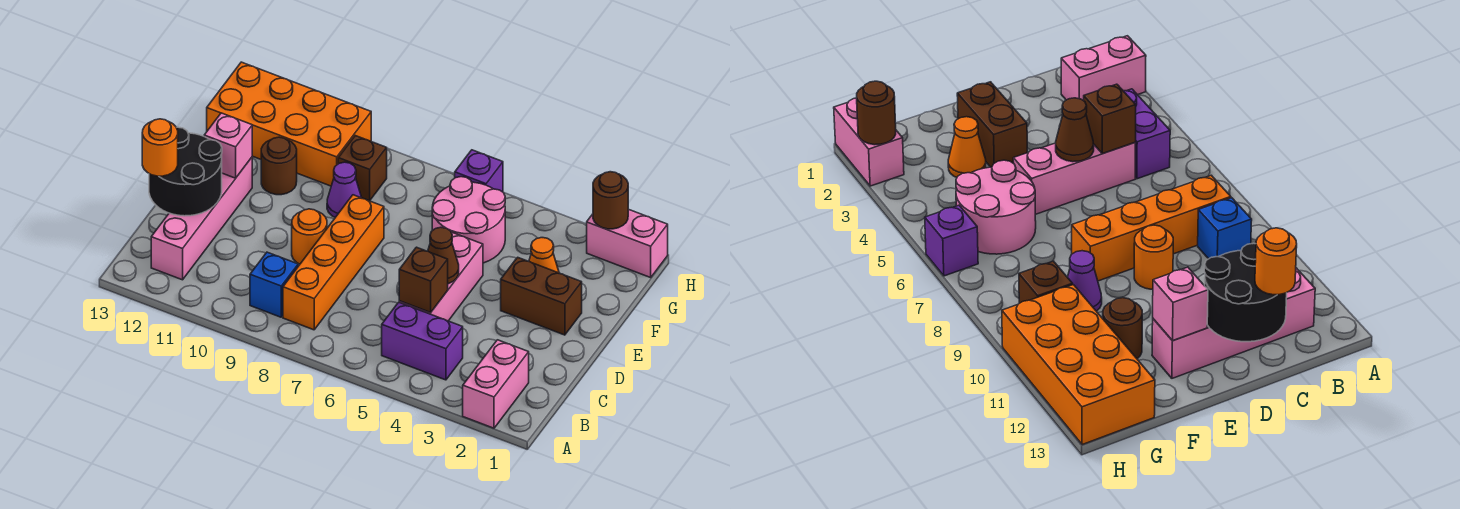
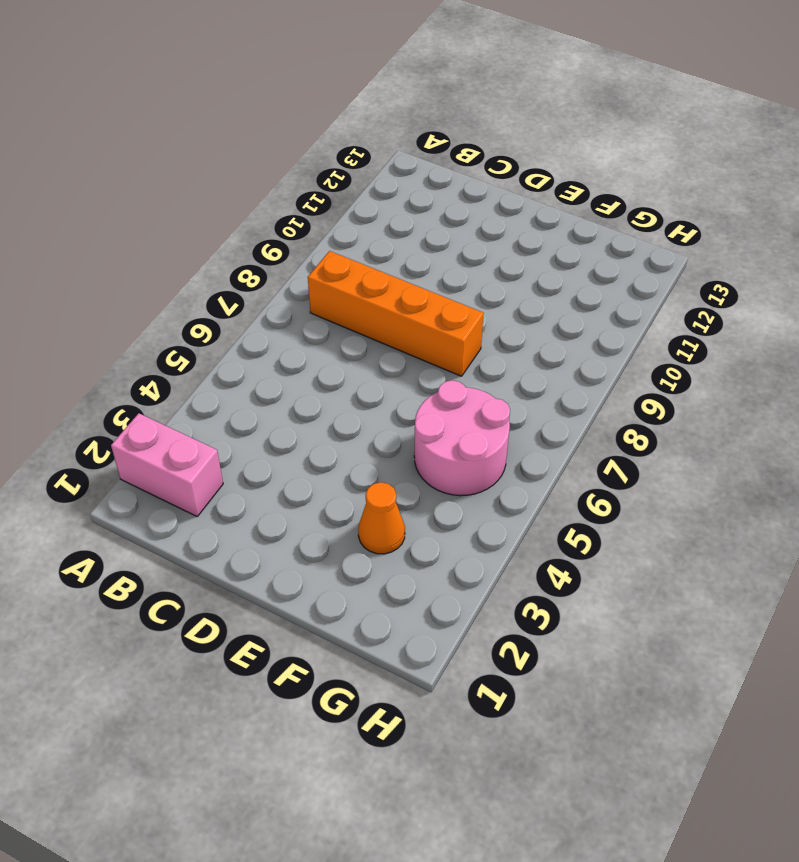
none -> purple 1x2 brick [382,302,463,380]
none -> blue 1x1 brick [250,252,298,317]
none -> pink 1x4 brick [151,157,252,280]

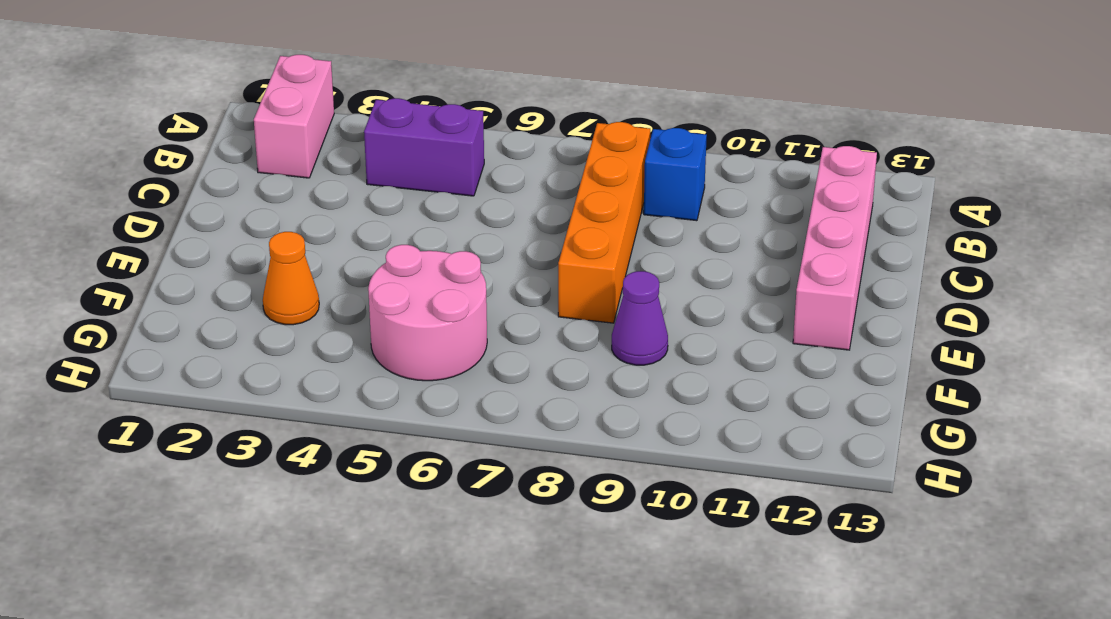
none -> pink 1x3 brick [399,232,483,321]
none -> orange 1x1 round brick [292,209,327,264]
none -> brown 1x2 brick [501,257,582,335]

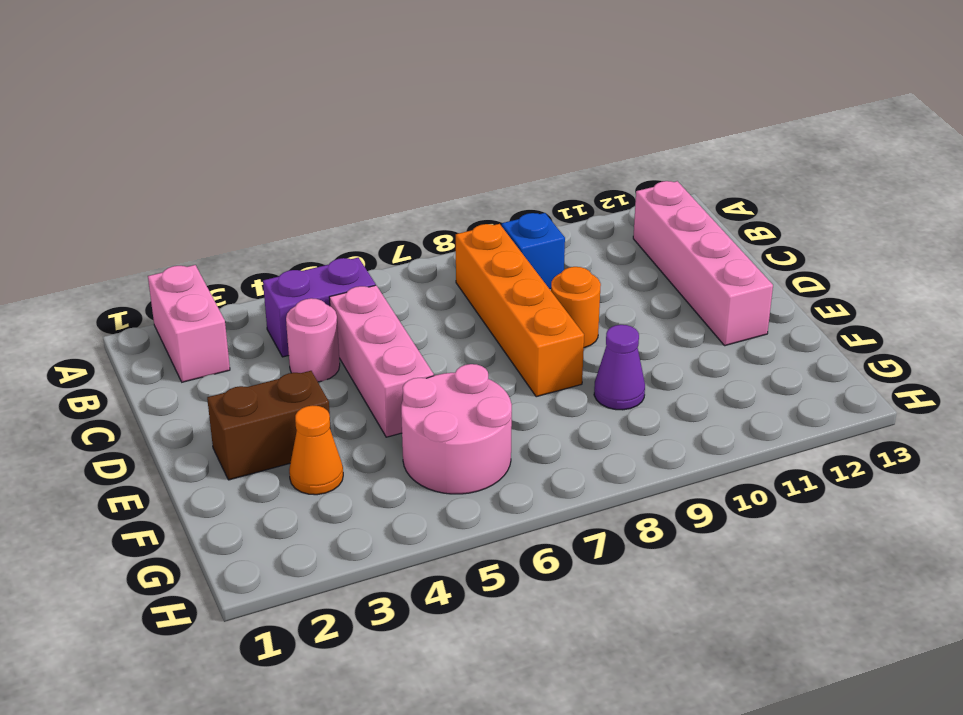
pink 1x1 round brick [286,298,340,382] -> none
none -> brown 1x1 round brick [261,137,297,195]
none -> brown 1x1 brick [338,136,387,201]
none -> orange 2x4 brick [207,62,371,186]

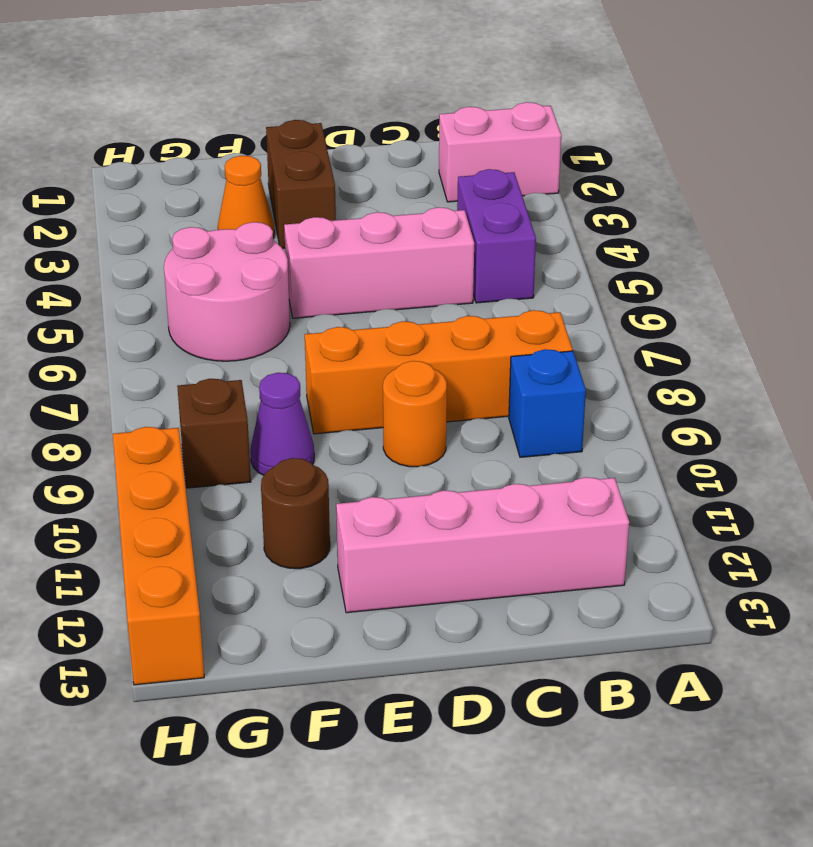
orange 1x4 brick [113,427,204,685] -> orange 2x4 brick [207,62,371,186]
none -> pink 1x2 brick [587,209,668,278]
none -> purple 1x1 brick [455,150,503,192]
none -> brown 1x1 brick [399,247,448,313]

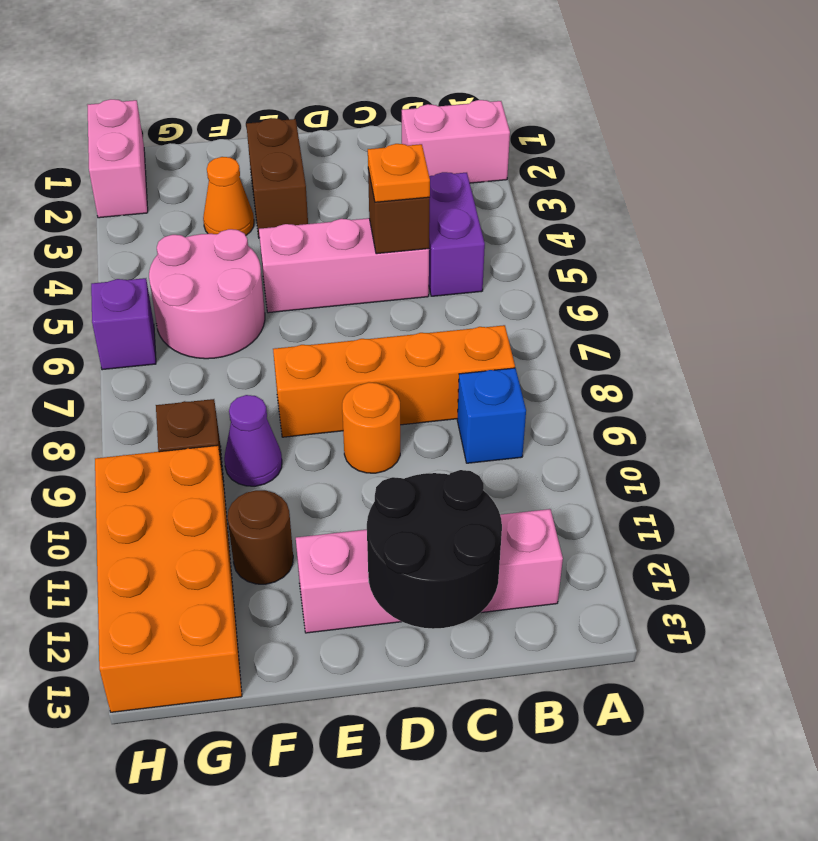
orange 1x1 plate [368,144,430,202] -> none
none -> brown 1x1 cone [428,227,459,284]
none -> pink 1x1 brick [204,113,252,178]
none -> brown 1x1 round brick [593,172,628,229]

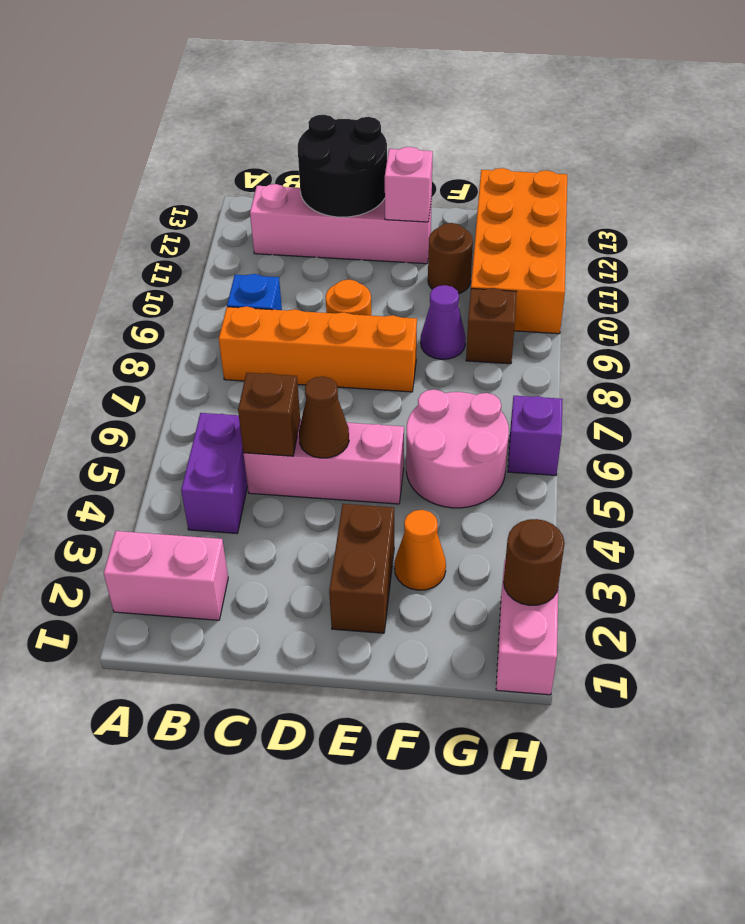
none -> orange 1x1 round brick [142,119,178,176]

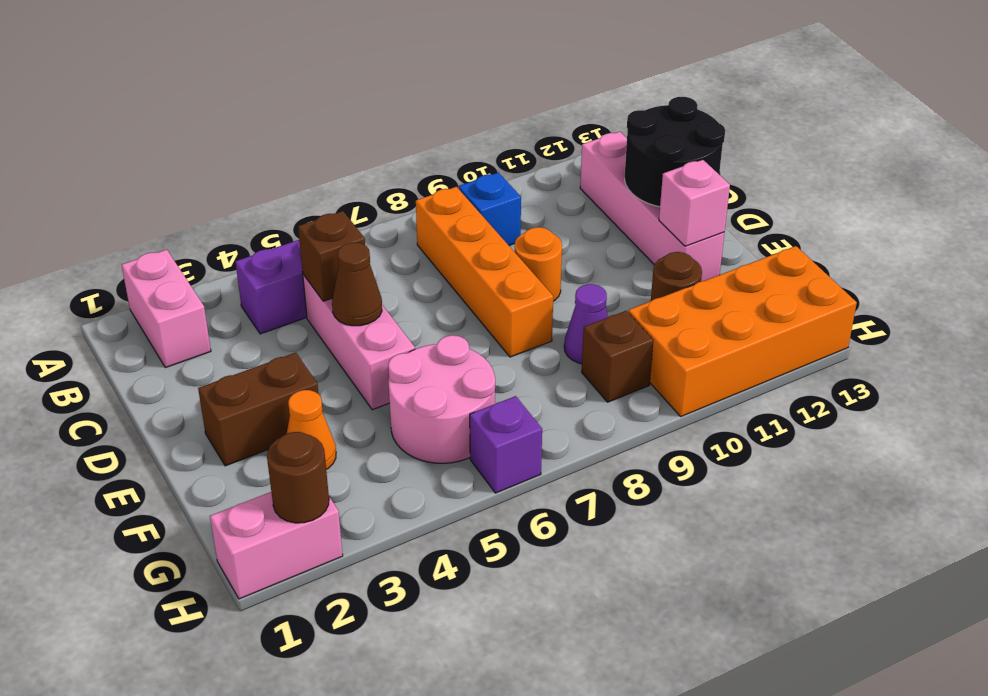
none -> orange 1x1 round brick [142,119,178,176]

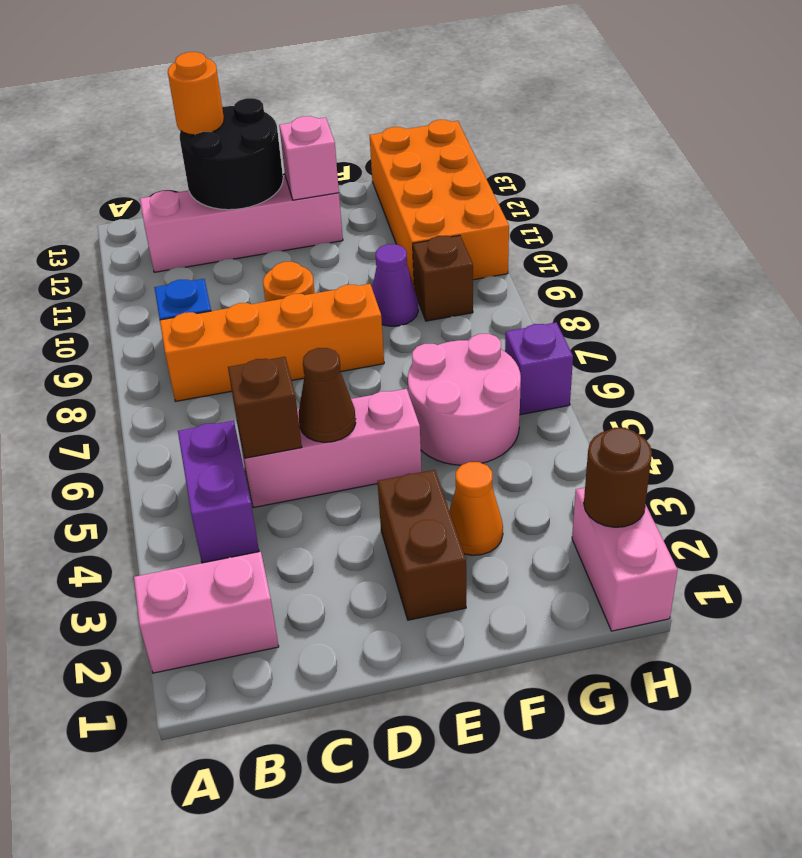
none -> brown 1x1 round brick [261,137,297,195]

